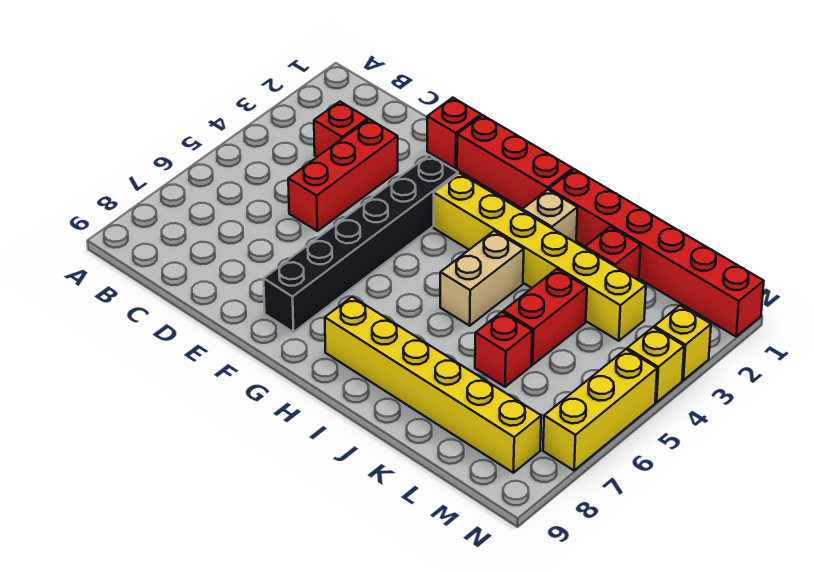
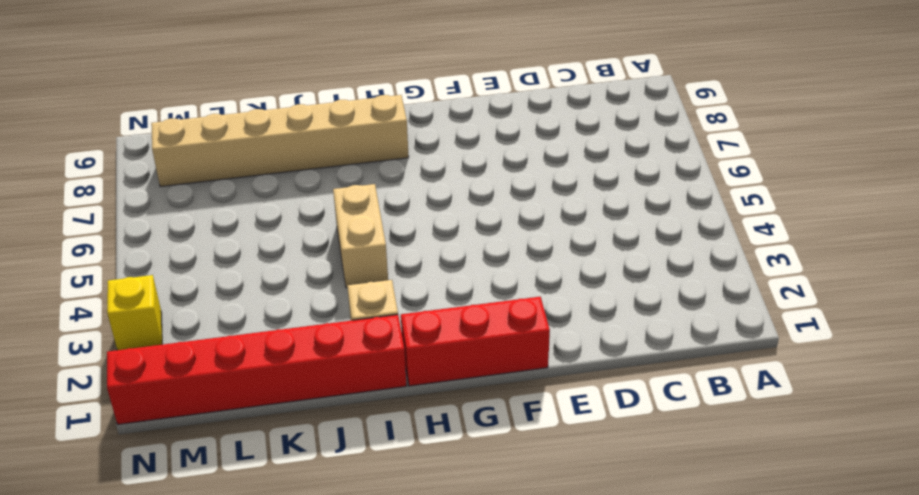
tan 1x6 brick [151,95,409,187] -> yellow 1x6 brick [325,297,541,473]
none -> red 1x1 brick [314,102,368,157]
none -> red 1x3 brick [288,119,398,231]
none -> red 1x1 brick [427,98,481,168]

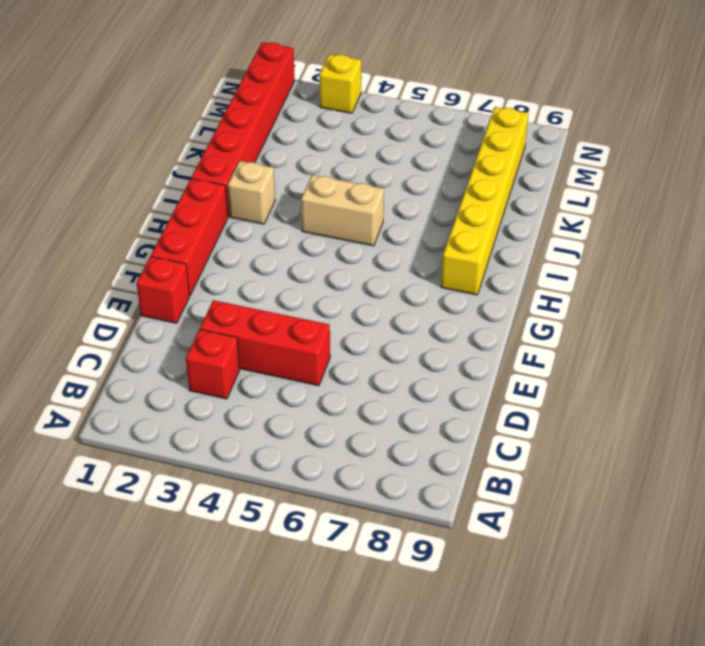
none -> black 1x6 brick [264,155,458,332]
none -> yellow 1x6 brick [434,173,646,341]
none -> red 1x1 brick [585,227,641,280]

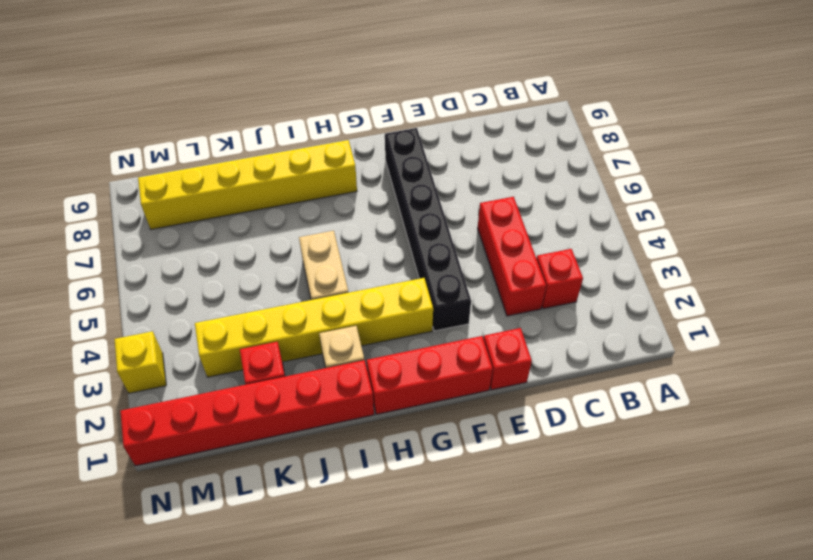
none -> red 1x2 brick [503,269,587,365]
none -> red 1x1 brick [475,312,532,387]
none -> yellow 1x1 brick [627,327,684,402]

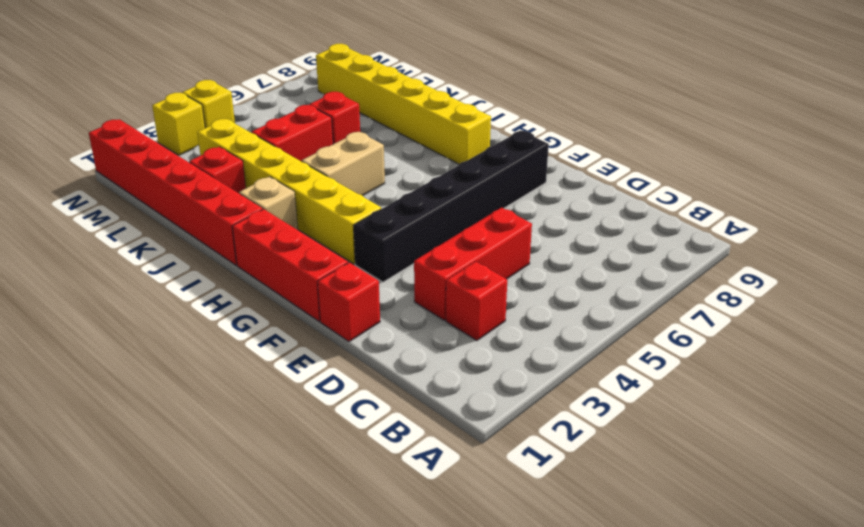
none -> yellow 1x3 brick [543,349,657,470]

